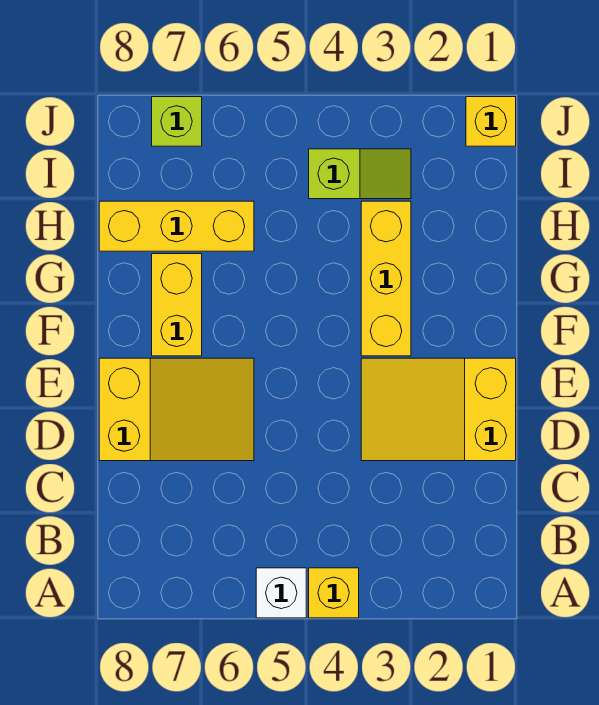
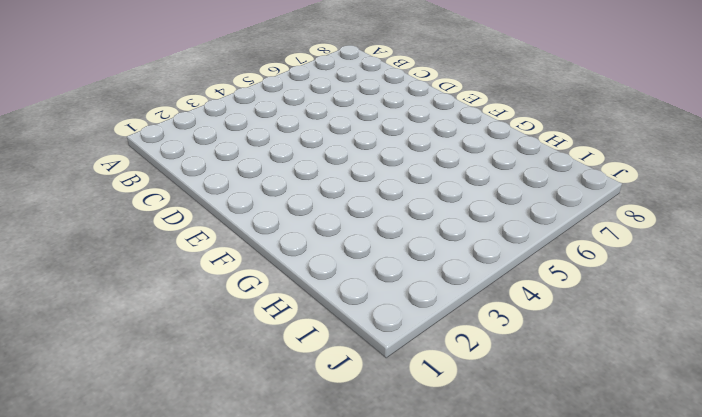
none -> yellow 1x1 brick [309,568,359,618]
none -> white 1x1 brick [256,568,306,618]

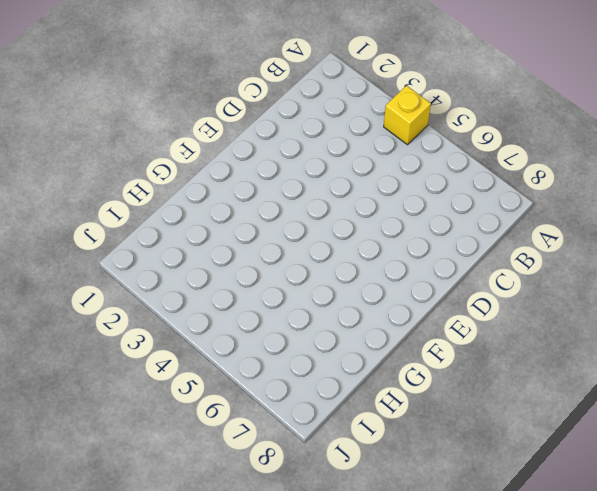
none -> white 1x1 brick [256,568,306,618]
none -> yellow 2x3 slope [361,358,516,461]

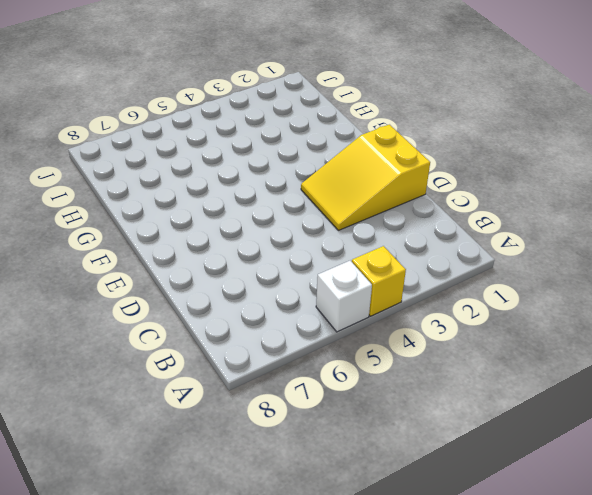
none -> yellow 2x3 slope [99,358,254,461]
none -> yellow 1x3 brick [361,201,411,356]

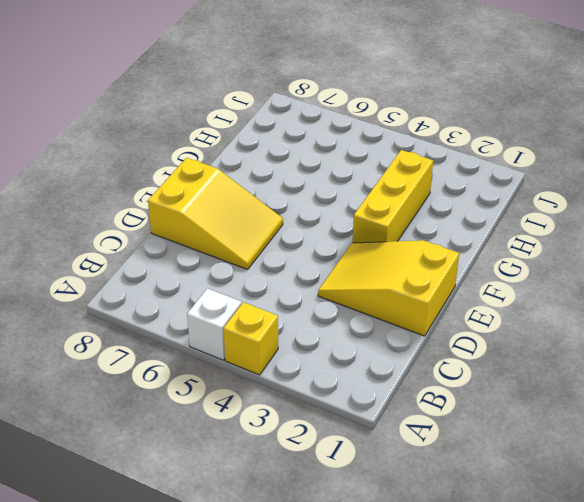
none -> yellow 1x2 brick [152,254,202,356]
none -> yellow 1x3 brick [99,201,254,251]

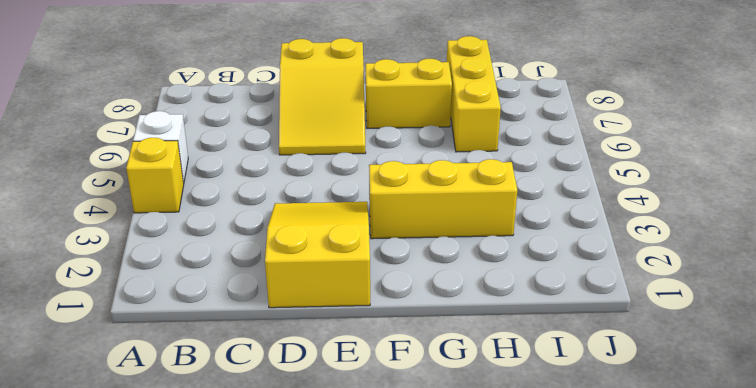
none -> lime 1x2 slope [309,149,411,199]
none -> yellow 1x1 brick [466,97,516,146]

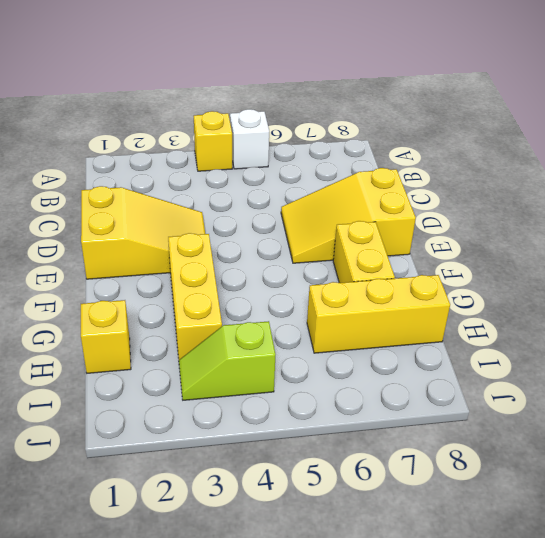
yellow 1x1 brick [81,300,131,373] -> yellow 1x1 brick moved to [466,97,516,146]
none -> lime 1x1 brick [152,97,202,146]

